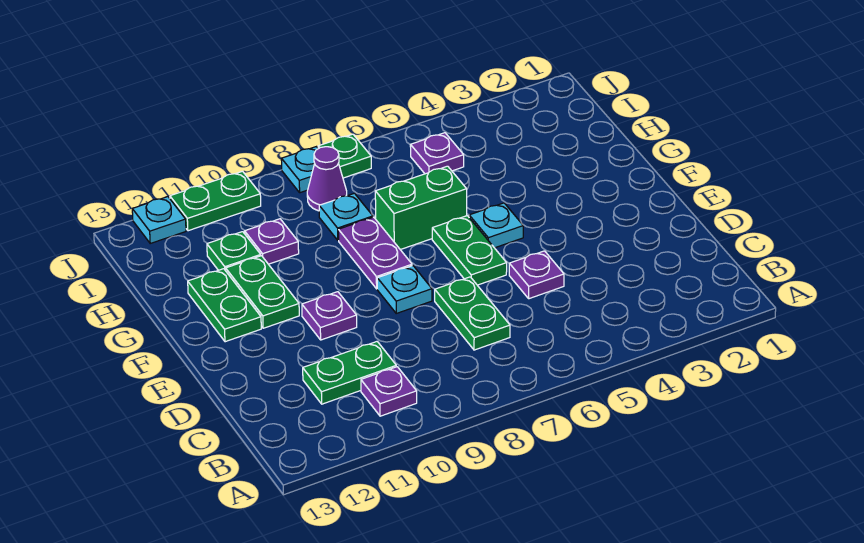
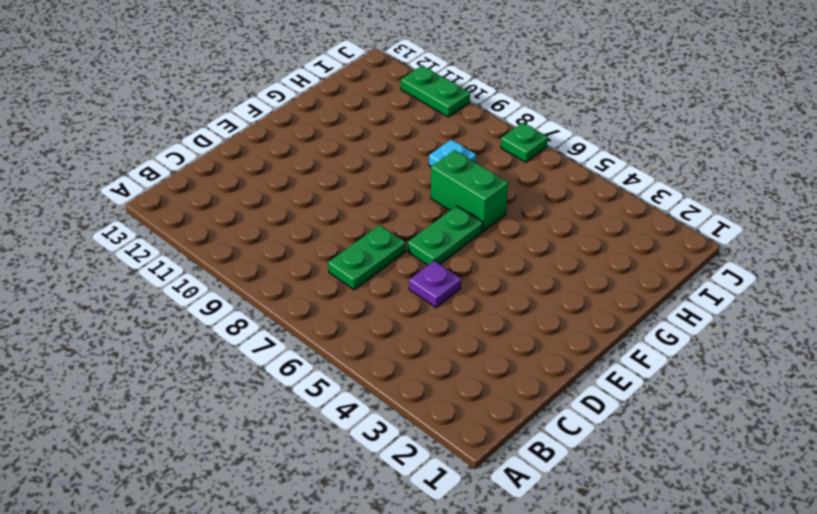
none -> purple 1x1 plate [361,367,417,416]
none -> green 1x2 plate [303,342,396,404]
none -> cyan 1x1 plate [377,266,432,313]

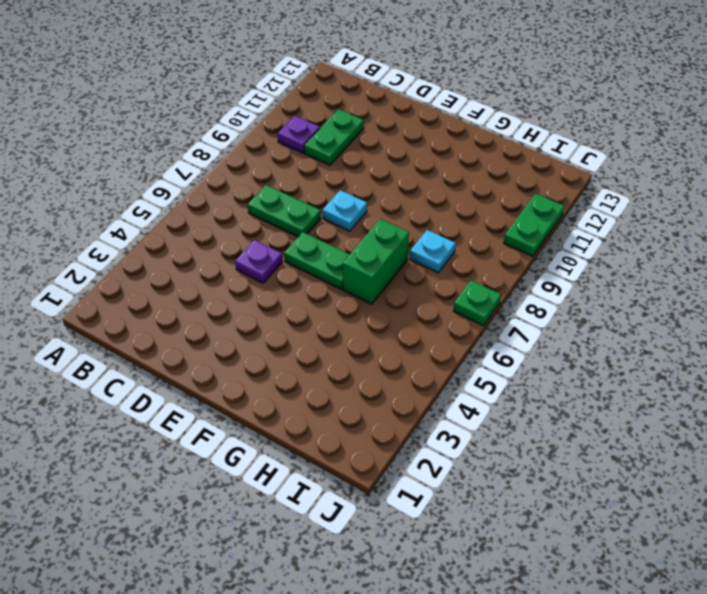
none -> purple 1x1 plate [302,292,357,340]
none -> cyan 1x1 plate [469,203,523,248]
none -> purple 1x2 plate [338,217,412,289]

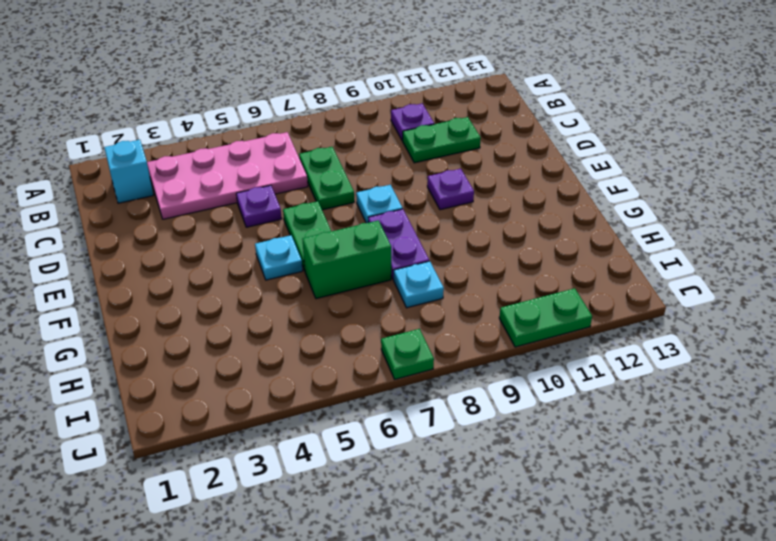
cyan 1x1 brick [104,140,153,203] -> none
pink 2x4 plate [147,132,308,219] -> none
none -> green 1x2 plate [226,256,299,328]
none -> green 1x2 plate [188,269,261,342]
none -> purple 1x1 plate [245,219,299,264]

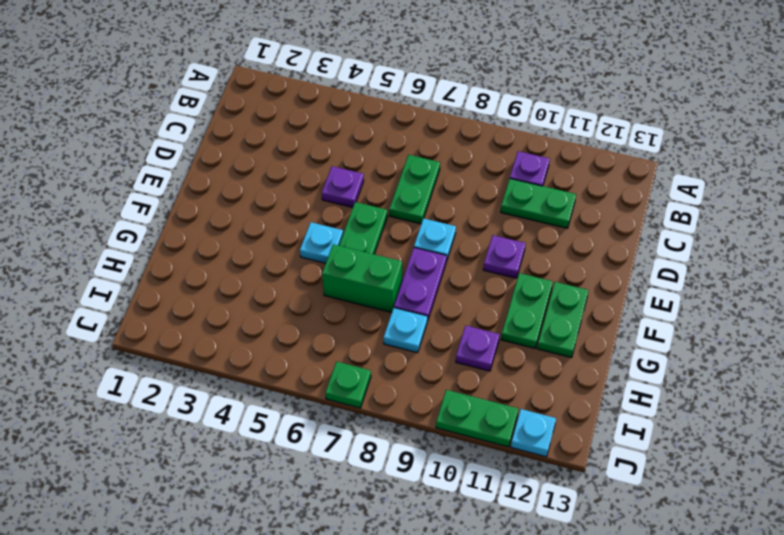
none -> green 1x1 plate [207,232,261,271]
none -> purple 1x1 plate [410,133,464,174]
none -> purple 1x1 cone [307,147,347,211]

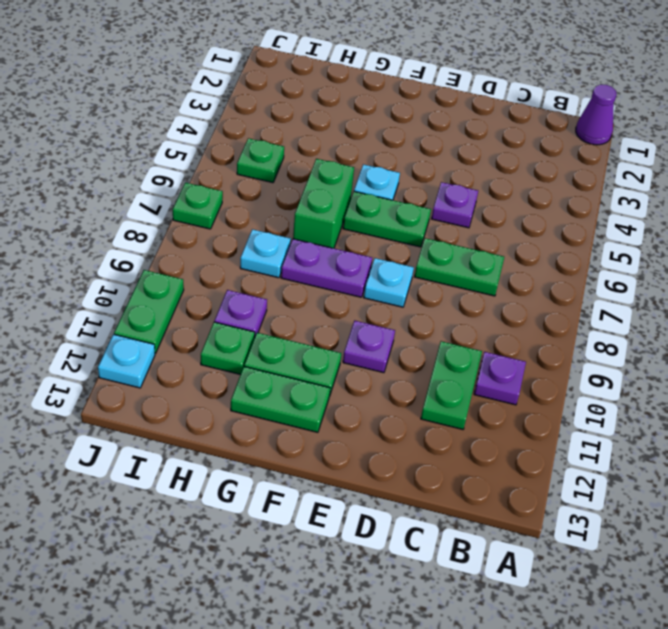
purple 1x1 cone [576,84,617,145] -> purple 1x1 cone moved to [307,147,347,211]
green 1x1 plate [237,138,284,183] -> purple 1x1 plate [410,133,464,174]
none -> cyan 1x1 plate [281,147,318,193]

